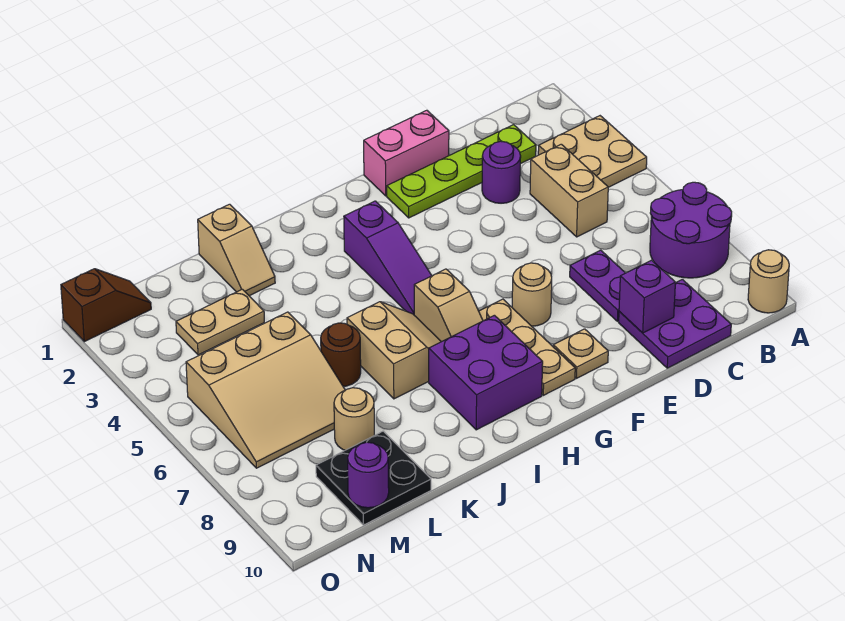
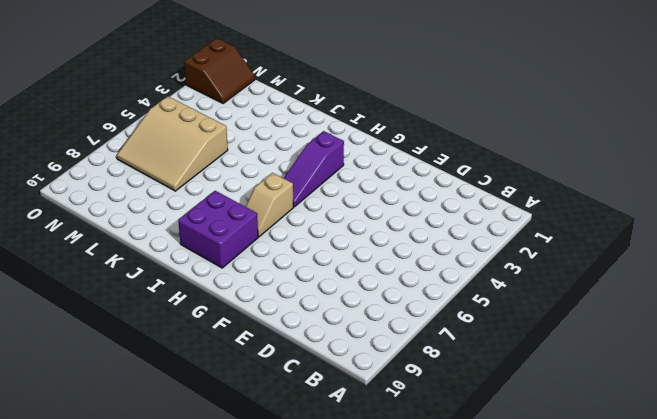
brown 2x2 slope [184,38,255,104] -> brown 1x2 slope [61,269,151,342]
none -> tan 2x2 plate [538,116,647,187]
none -> purple 2x2 round brick [650,182,732,278]
none -> tan 1x1 round brick [748,250,789,313]

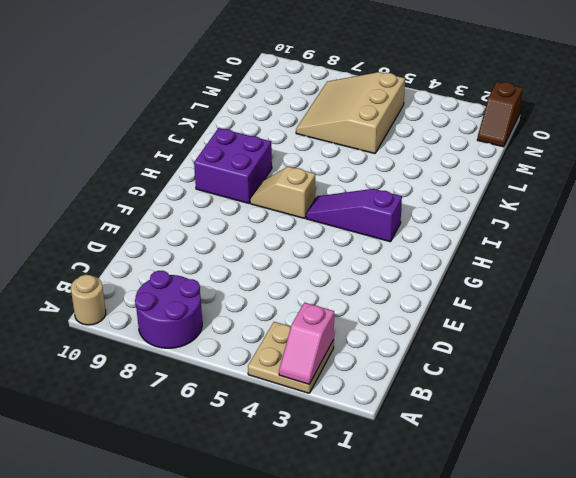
pink 1x2 slope [279,303,334,384] -> none
none -> lime 1x4 plate [387,125,536,218]
none -> tan 1x2 brick [530,144,608,237]
none -> purple 2x2 plate [619,279,731,368]

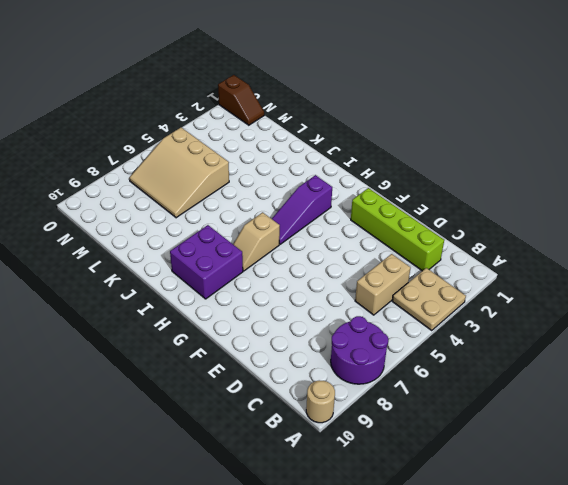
lime 1x4 brick [351,188,444,271] -> lime 1x4 plate [387,125,536,218]
none -> purple 2x2 plate [619,279,731,368]
none -> purple 1x1 round brick [482,141,521,203]
none -> purple 1x2 plate [570,250,625,321]

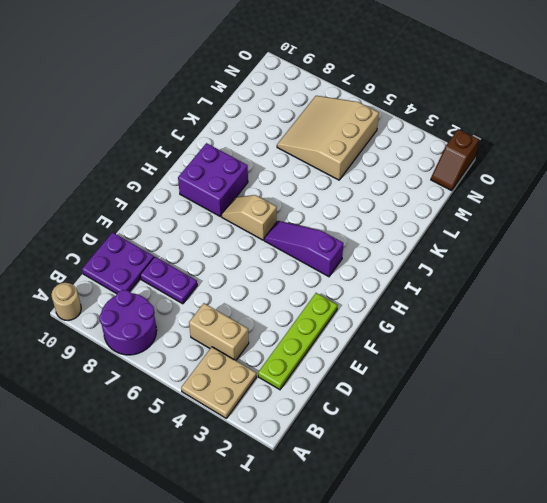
none -> purple 1x1 round brick [482,141,521,203]
none -> pink 1x2 brick [364,110,449,196]
none -> tan 1x1 round brick [512,263,552,326]

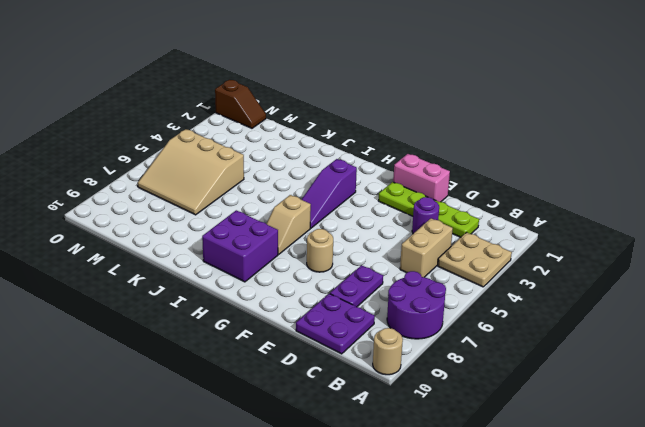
none -> tan 1x1 plate [553,329,608,378]
none -> tan 1x3 plate [479,299,575,395]
none -> tan 2x2 slope [347,302,441,399]

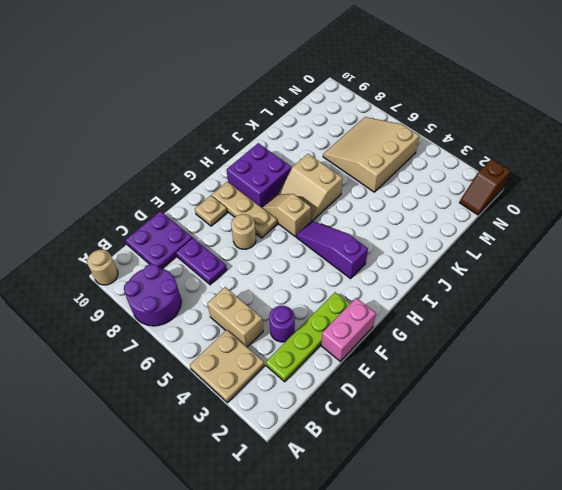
none -> tan 1x2 slope [198,204,275,296]
none -> brown 1x1 round brick [321,323,361,386]
none -> tan 1x2 plate [176,289,264,355]

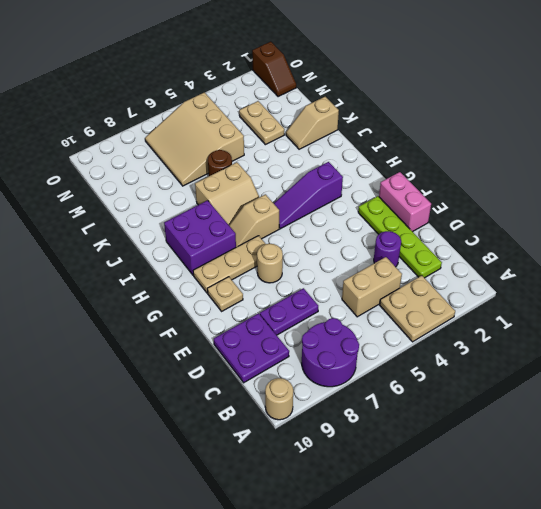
none -> tan 1x1 round brick [334,388,374,450]
none -> black 2x2 plate [316,431,431,525]
none -> purple 1x1 brick [619,260,675,333]

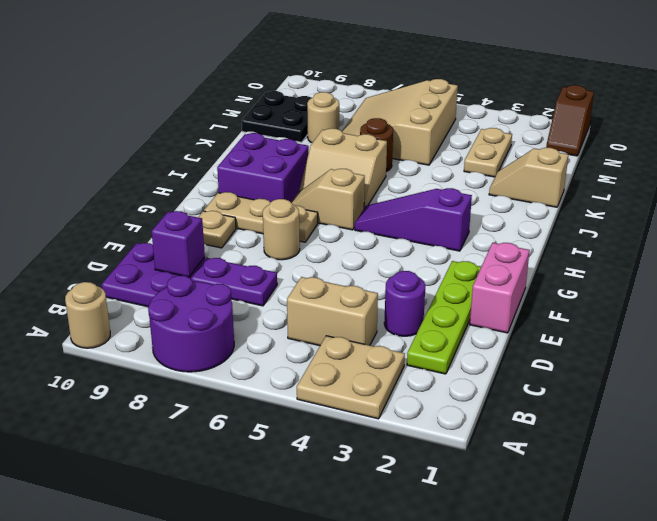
none -> purple 1x1 round brick [348,442,389,508]

